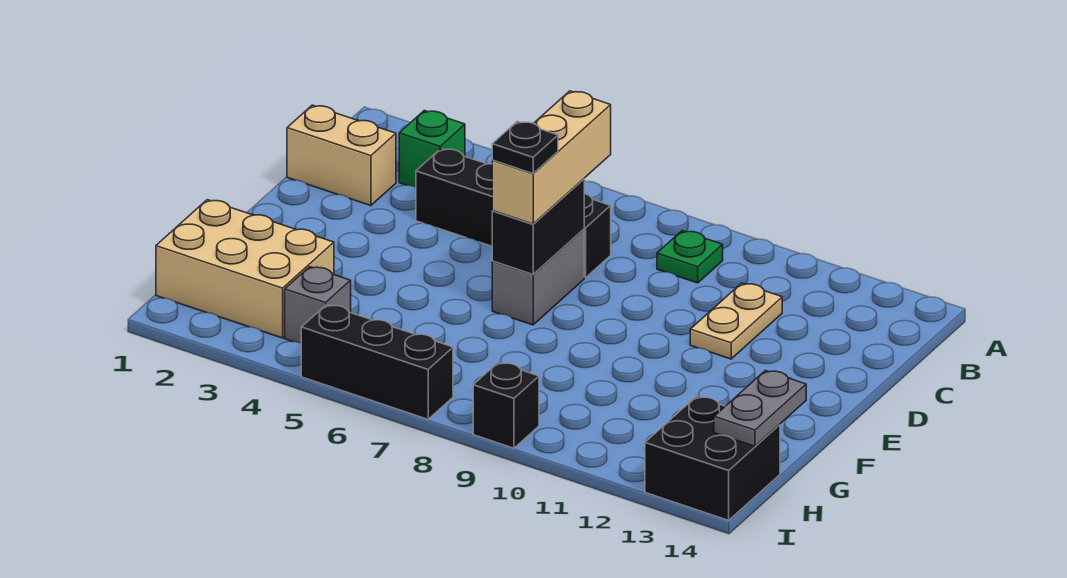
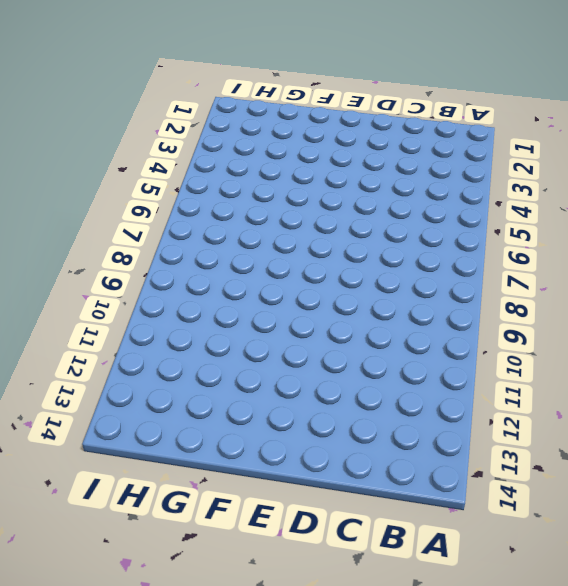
none -> green 1x1 brick [399,110,465,187]
none -> green 1x1 plate [657,231,723,283]
none -> tan 1x2 brick [287,105,396,206]

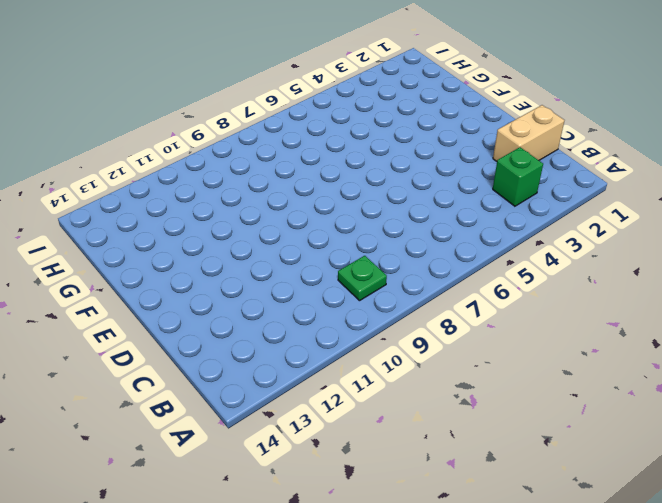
none -> black 1x4 brick [416,149,611,278]
none -> tan 1x2 plate [690,283,782,359]
none -> grey 1x2 brick [492,229,584,325]

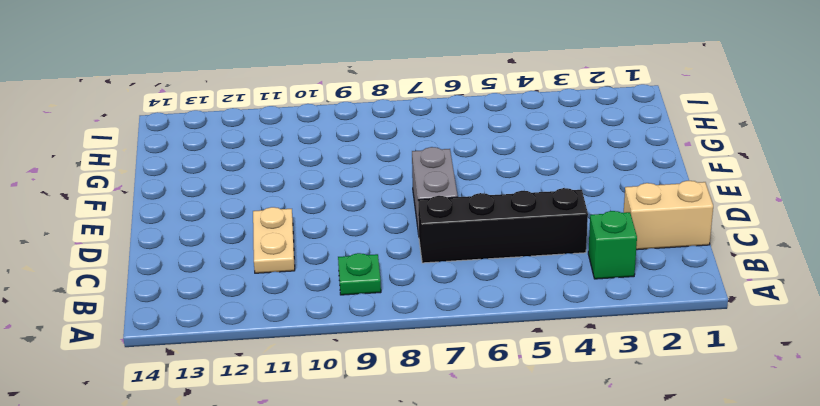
none -> tan 2x3 brick [156,200,334,338]
none -> grey 1x1 brick [285,267,351,343]
none -> black 2x2 brick [645,396,780,520]

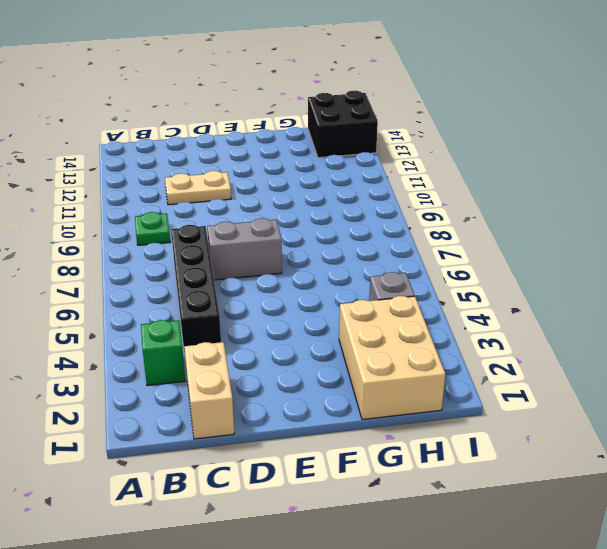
none -> black 1x3 brick [301,305,453,419]
none -> black 1x1 brick [473,362,539,448]
none -> black 1x2 brick [492,179,584,274]

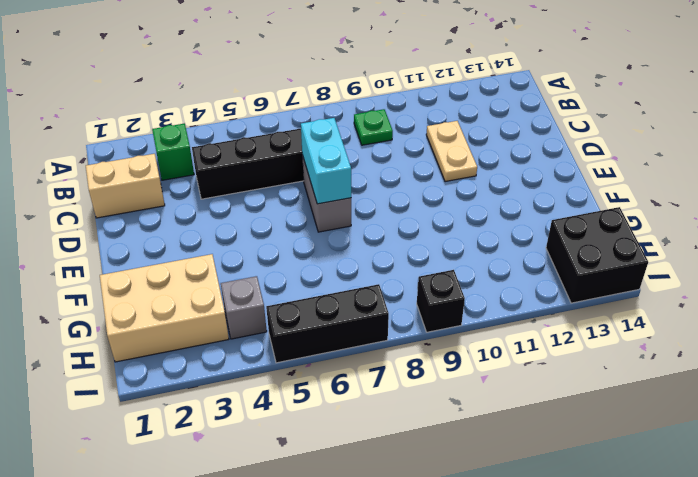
cyan 1x2 brick [301,118,351,204] -> black 1x2 brick [492,179,584,274]
none -> grey 1x2 plate [714,371,806,446]
none -> tan 1x3 brick [492,91,611,224]
none -> black 1x1 plate [492,121,558,174]

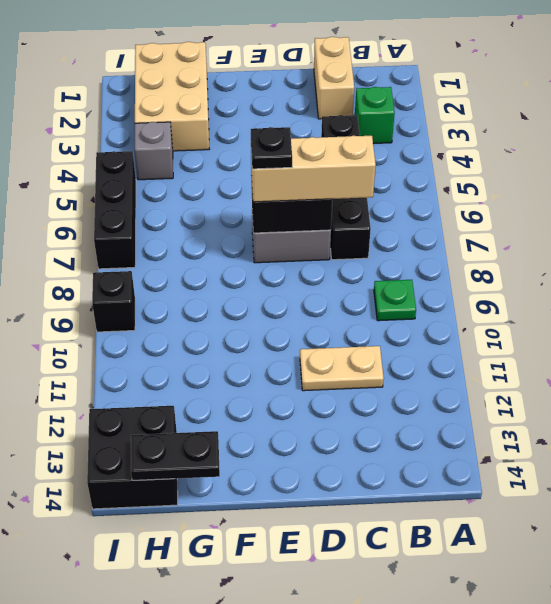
black 1x2 plate [131,431,220,480] -> grey 1x2 plate [714,371,806,446]

